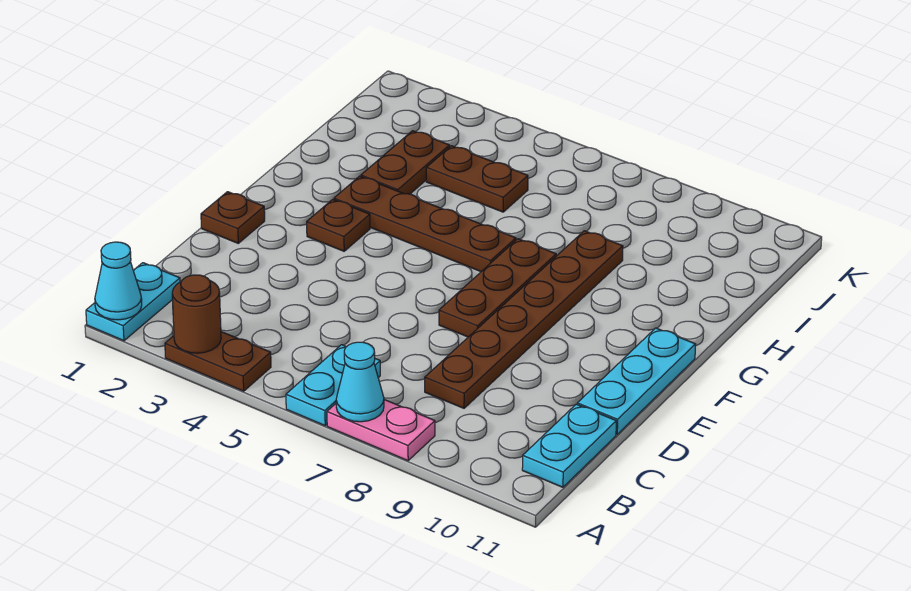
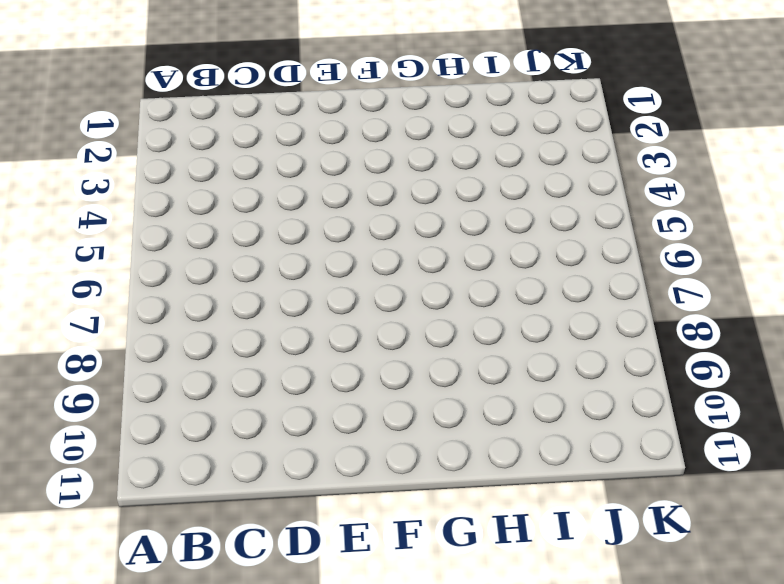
none -> cyan 1x2 plate [86,263,180,341]
none -> brown 1x2 plate [165,332,271,391]
none -> cyan 1x2 plate [286,345,380,426]

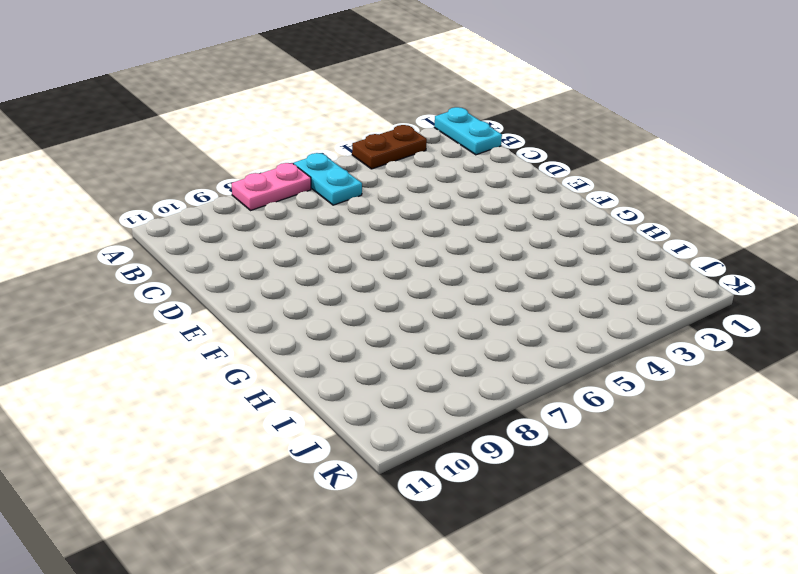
none -> cyan 1x2 plate [522,404,616,487]
none -> brown 1x6 plate [425,231,623,408]
none -> cyan 1x3 plate [577,328,696,434]

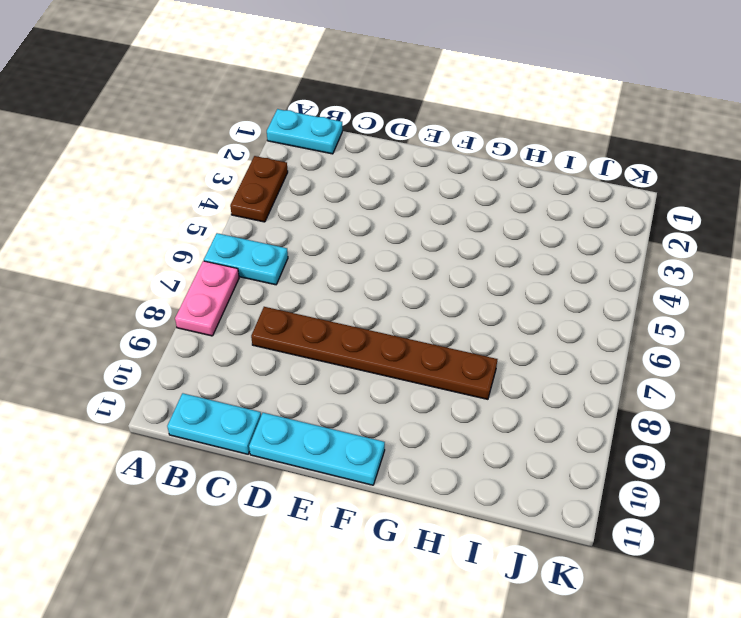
none -> brown 1x1 plate [201,192,265,243]
none -> brown 1x3 plate [439,239,556,337]
none -> brown 1x1 plate [307,199,370,251]

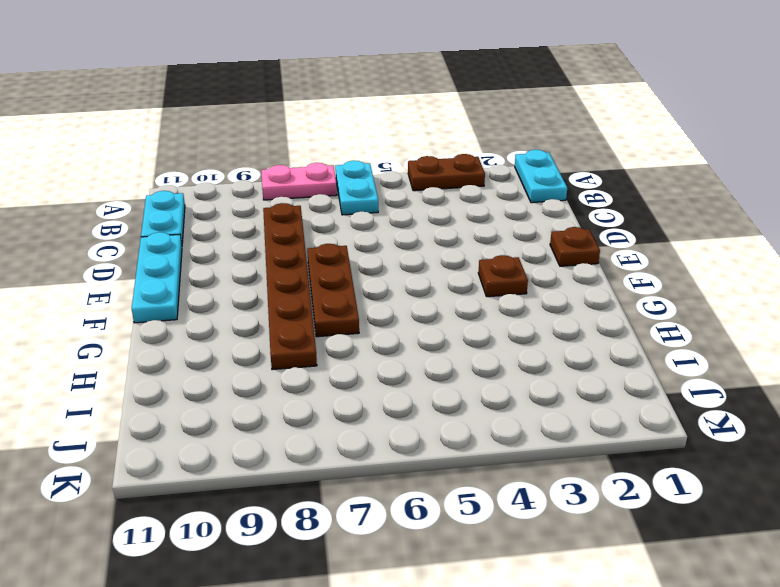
none -> brown 1x4 plate [334,176,516,272]
none -> brown 1x2 plate [361,131,450,194]
none -> brown 1x2 plate [426,146,528,212]

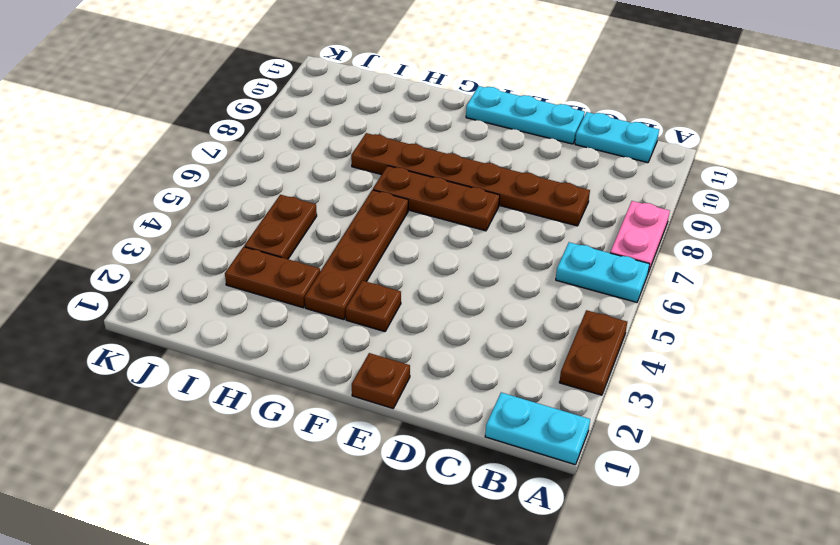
none -> cyan 1x1 cone [95,242,142,320]
none -> brown 1x1 round brick [172,275,221,353]
none -> cyan 1x1 cone [336,342,384,422]

